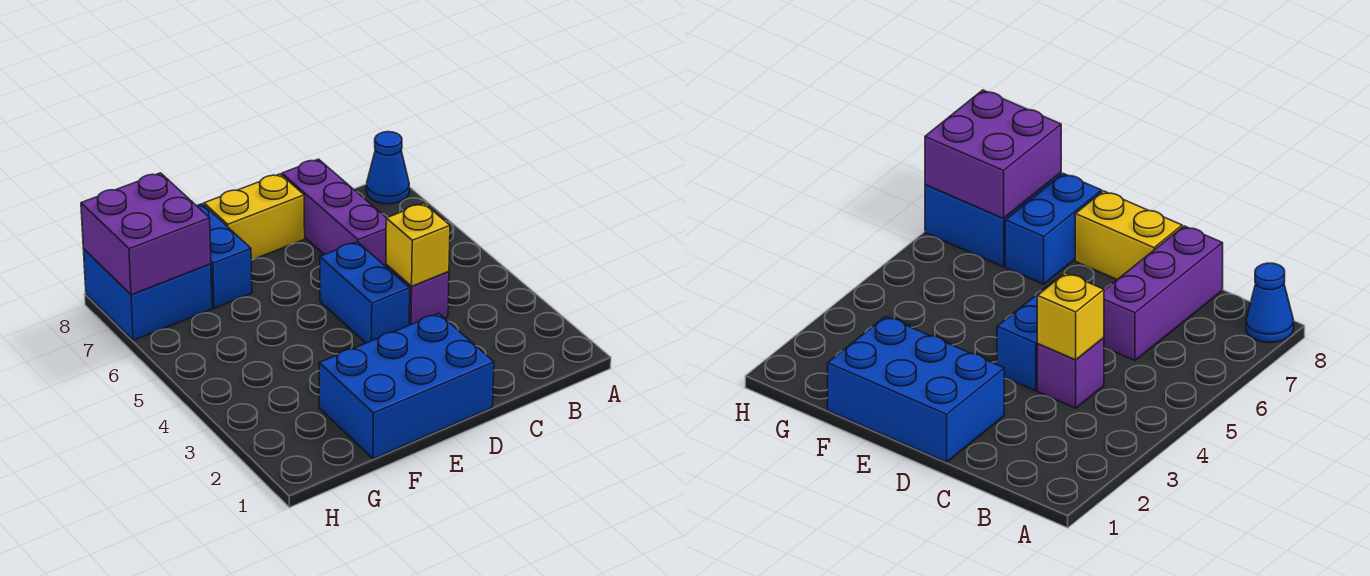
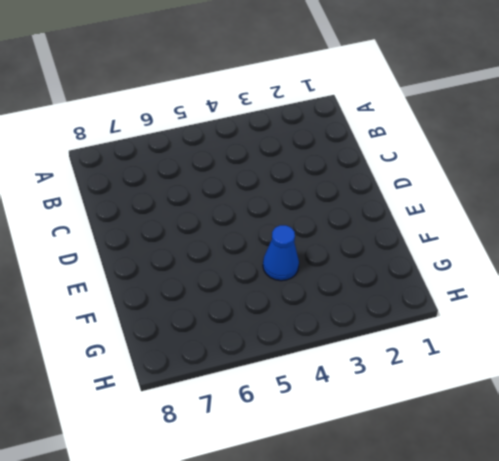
blue 1x1 cone [263,225,299,281] -> blue 1x1 cone moved to [366,132,409,204]
none -> purple 1x1 brick [386,264,449,325]
none -> purple 1x3 brick [282,159,386,266]

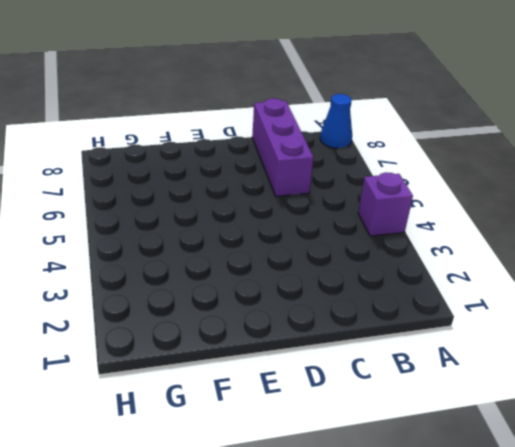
purple 1x1 brick [358,172,413,236] -> purple 1x1 brick moved to [386,264,449,325]
none -> blue 2x3 brick [319,313,494,459]
none -> blue 1x2 brick [320,242,410,343]

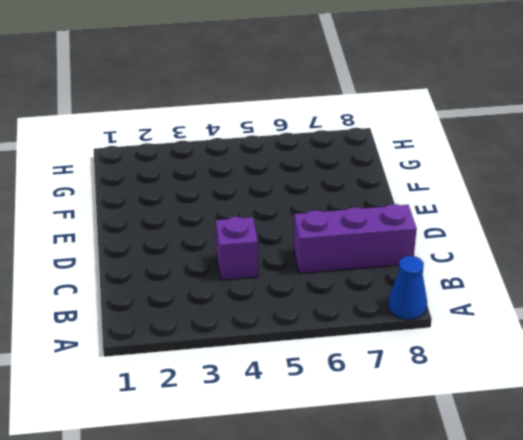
none -> blue 2x3 brick [319,313,494,459]
none -> blue 1x2 brick [320,242,410,343]

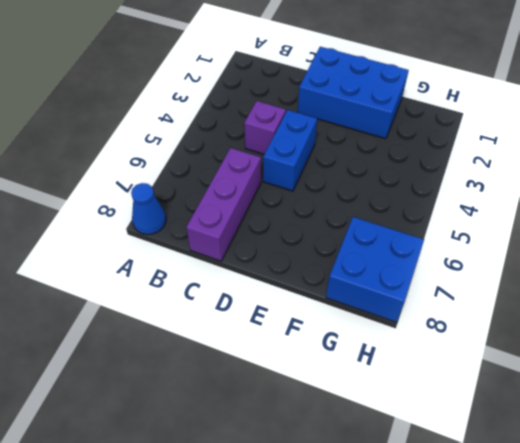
none -> yellow 1x2 brick [204,174,305,260]
none -> blue 1x2 brick [197,204,252,308]

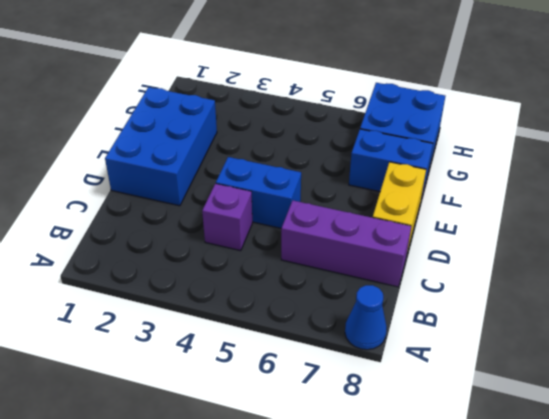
none -> yellow 1x1 brick [386,203,450,286]
none -> purple 2x2 brick [81,173,211,295]

